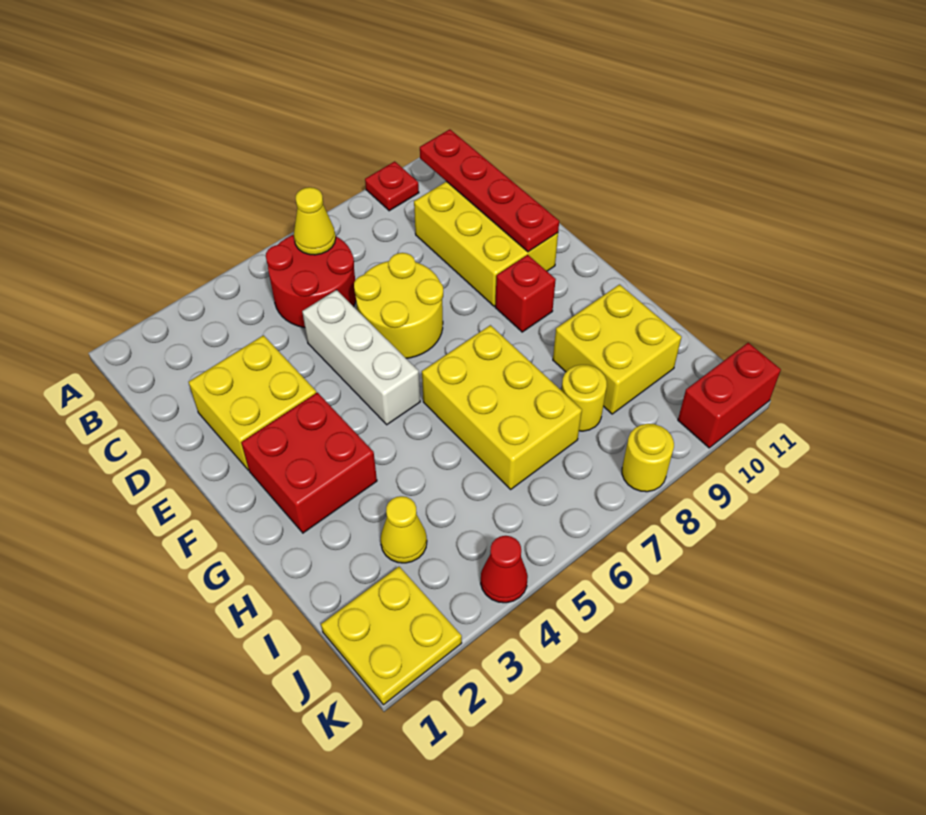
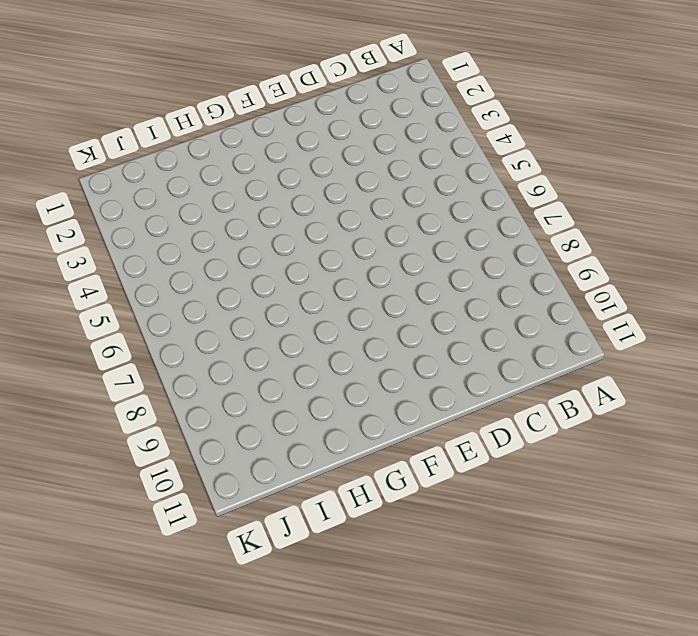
none -> red 1x1 plate [365,161,419,211]
none -> red 2x2 round brick [266,235,356,328]
none -> yellow 2x3 brick [414,181,558,306]

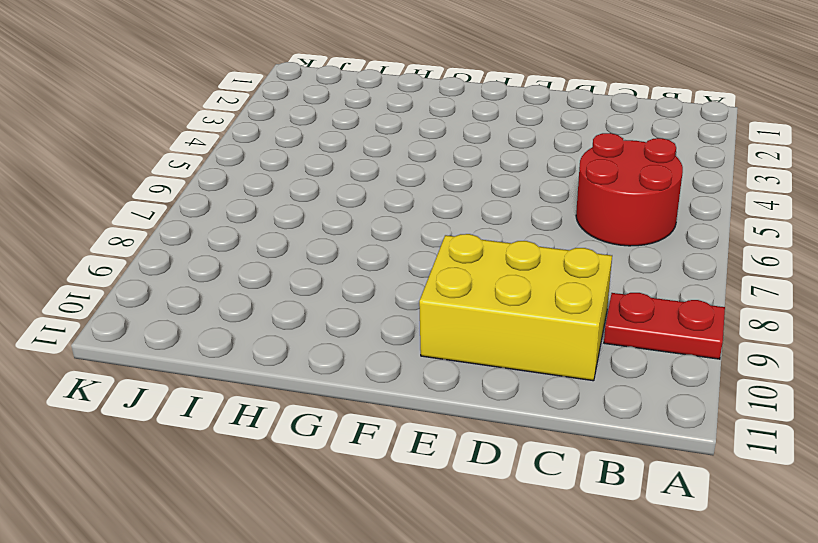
red 1x2 plate [604,293,725,359] -> red 1x1 plate [365,161,419,211]
none -> yellow 2x2 brick [188,335,316,470]
none -> white 1x3 brick [302,290,420,425]
none -> yellow 2x2 round brick [354,253,443,358]

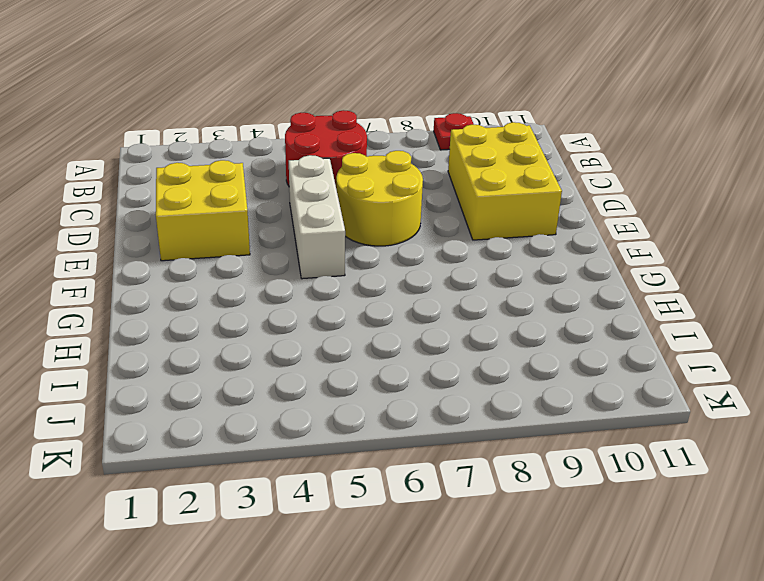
none -> red 2x2 brick [241,392,377,533]
none -> red 1x1 brick [495,255,556,332]
none -> yellow 2x3 brick [422,325,582,489]

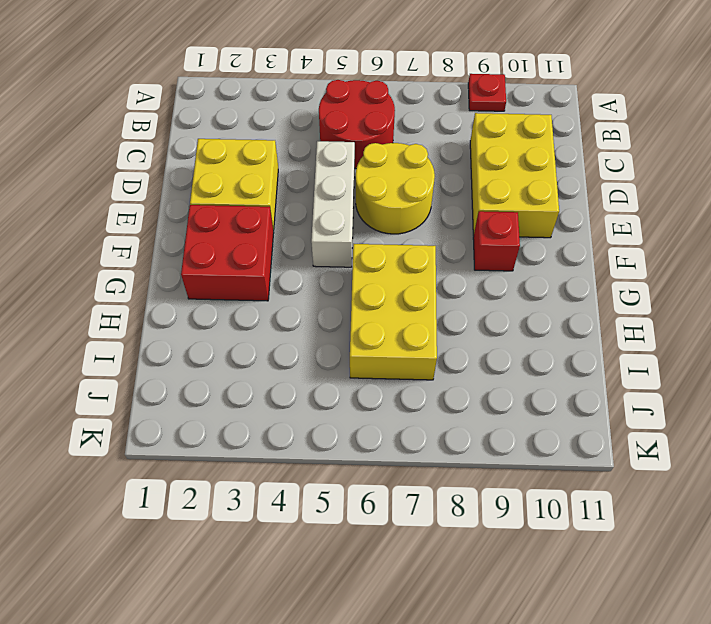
none -> yellow 2x2 brick [553,285,682,414]
none -> yellow 1x1 cone [381,496,427,563]
none -> yellow 1x1 round brick [561,365,607,431]

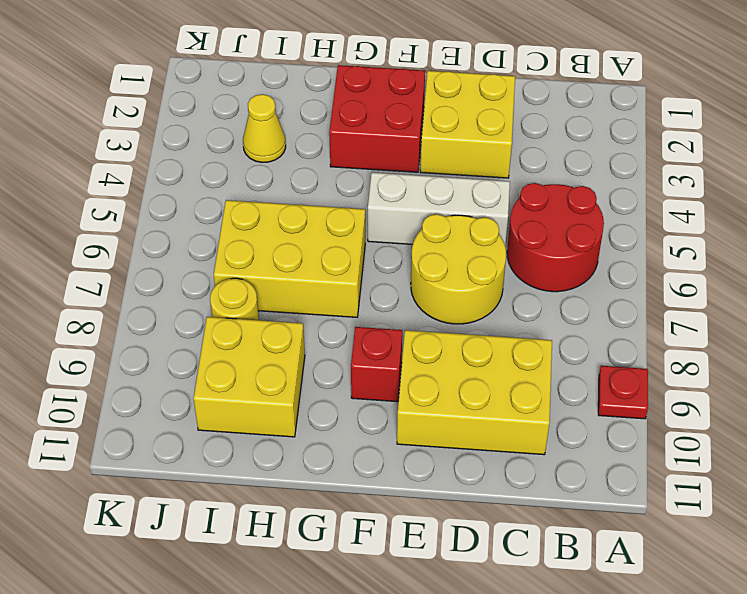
none -> yellow 2x2 plate [321,567,462,705]
none -> red 1x1 cone [481,536,528,603]
none -> yellow 1x1 round brick [622,424,674,492]

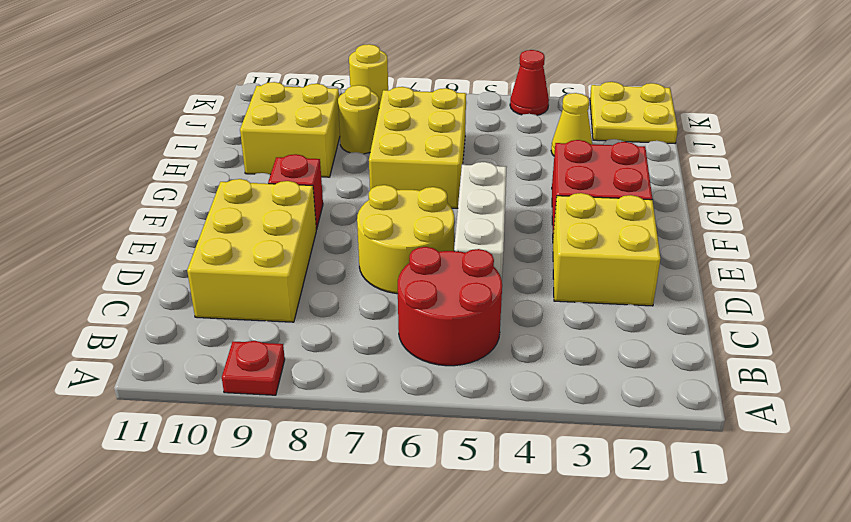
none -> red 1x2 brick [678,343,781,448]
none -> yellow 1x1 cone [294,187,336,255]
none -> red 1x4 plate [420,129,559,252]

